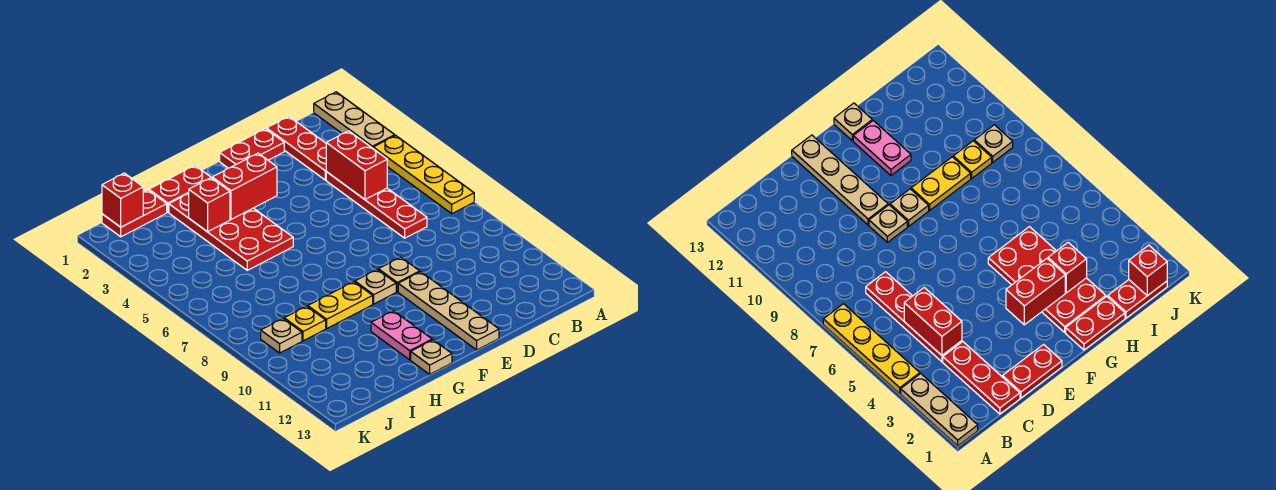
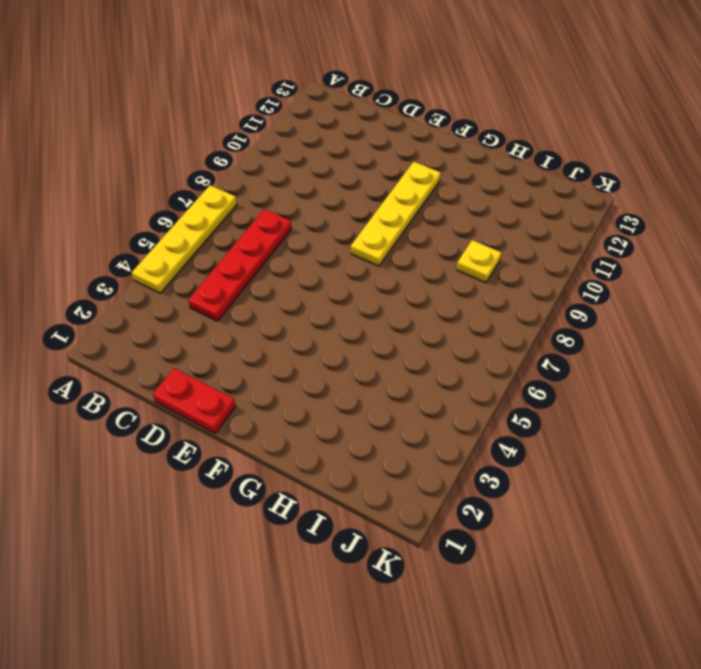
yellow 1x4 plate [351,162,441,266] -> tan 1x1 plate [355,270,396,304]
none -> tan 1x3 plate [314,92,395,148]
none -> red 1x3 plate [267,117,326,180]
none -> tan 1x1 plate [378,257,420,292]

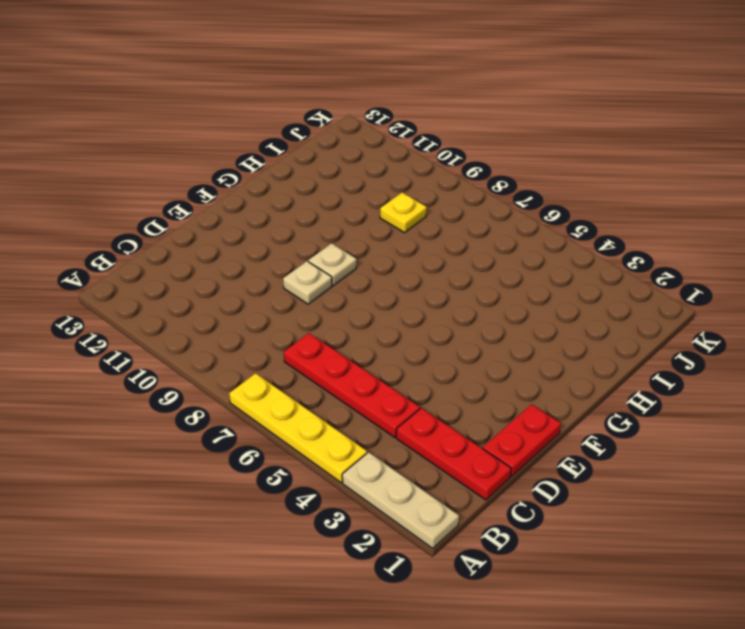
none -> tan 1x4 plate [398,272,499,350]
none -> red 1x2 plate [149,166,212,212]
none -> red 2x4 plate [169,194,293,270]

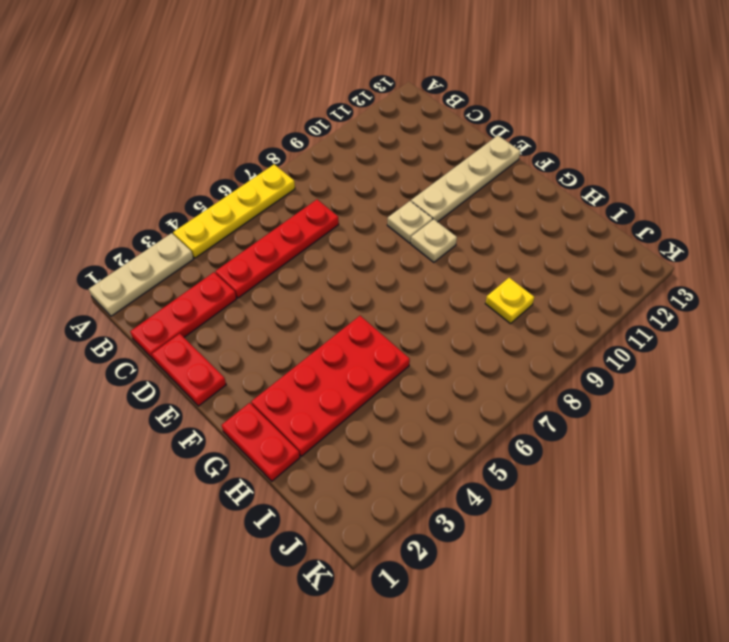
none -> yellow 1x2 plate [308,282,373,328]
none -> pink 1x2 plate [371,311,432,360]
none -> tan 1x1 plate [411,340,452,374]

